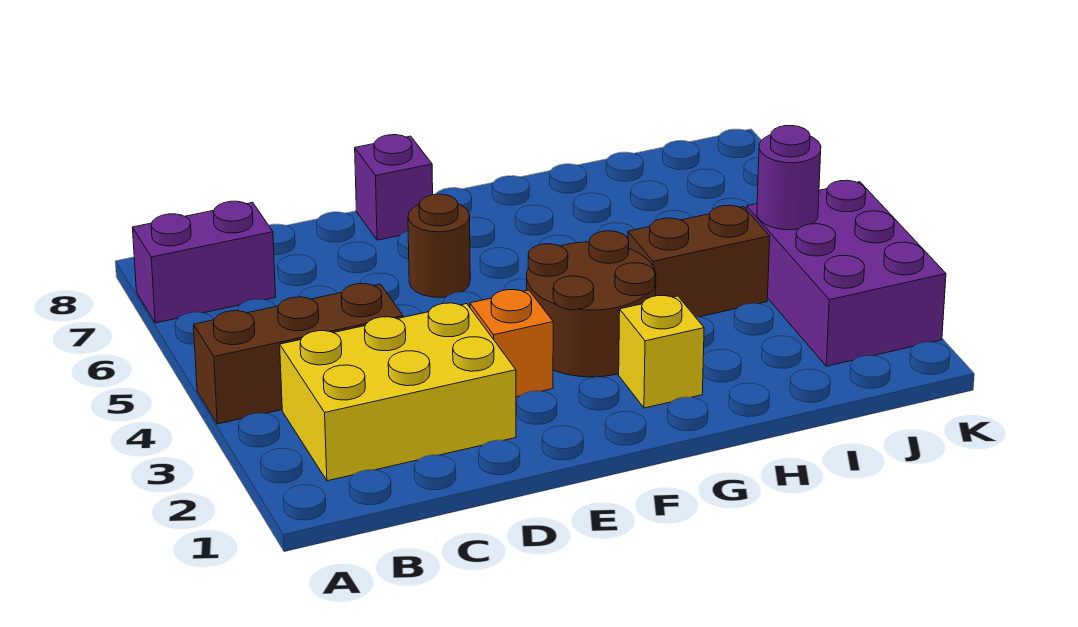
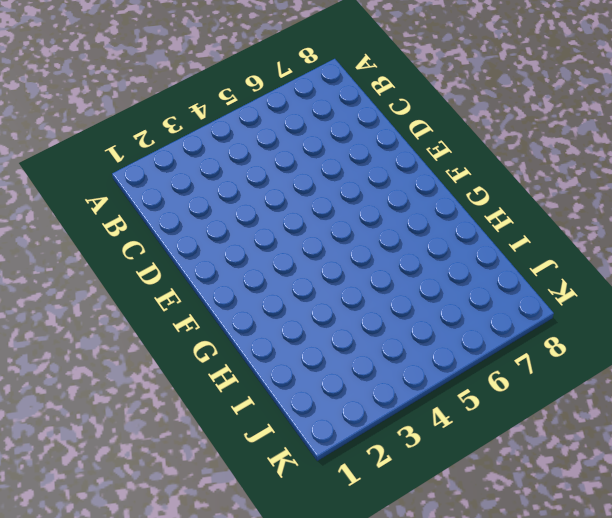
none -> brown 1x3 brick [194,284,403,424]
none -> purple 1x2 brick [132,201,276,323]

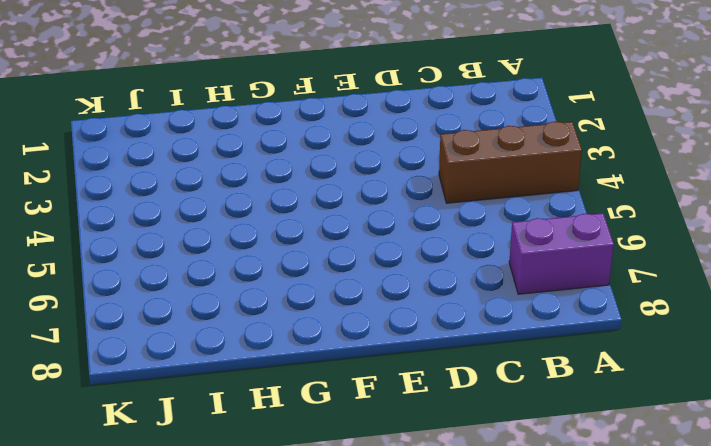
none -> yellow 2x3 brick [280,303,516,481]
none -> orange 1x1 brick [470,290,553,397]

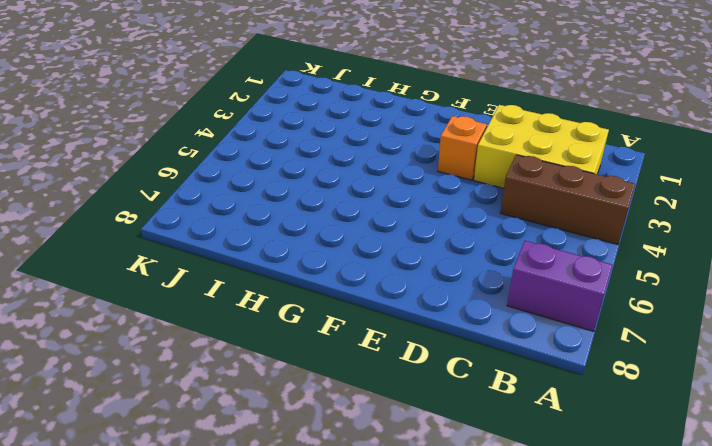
none -> brown 1x1 round brick [408,194,470,298]
none -> purple 1x1 brick [355,135,433,240]

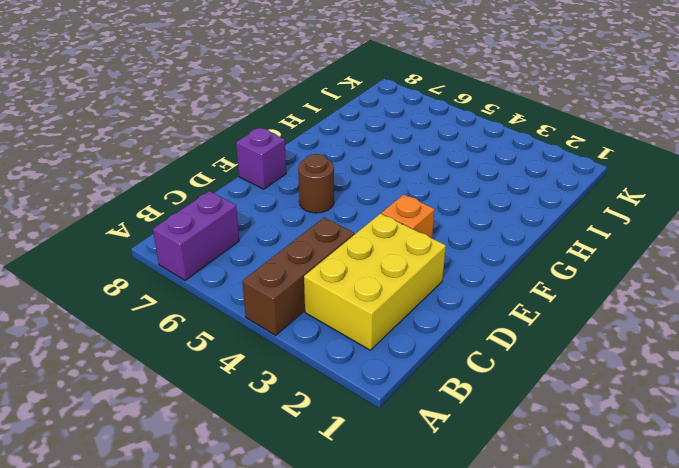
none -> brown 2x2 round brick [527,231,656,377]
none -> yellow 1x1 brick [619,296,704,408]

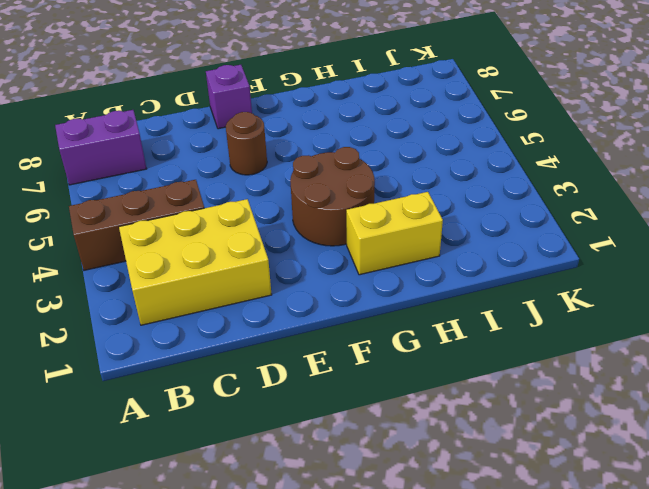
yellow 1x2 brick [346,192,443,275] -> yellow 1x1 brick [619,296,704,408]
none -> orange 1x1 brick [470,290,553,397]
none -> brown 1x2 brick [628,205,770,317]

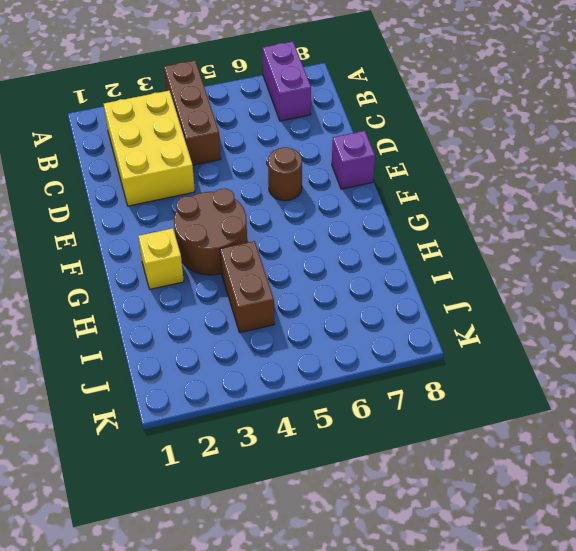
none -> orange 1x1 brick [470,290,553,397]
none -> purple 2x3 brick [746,180,946,366]

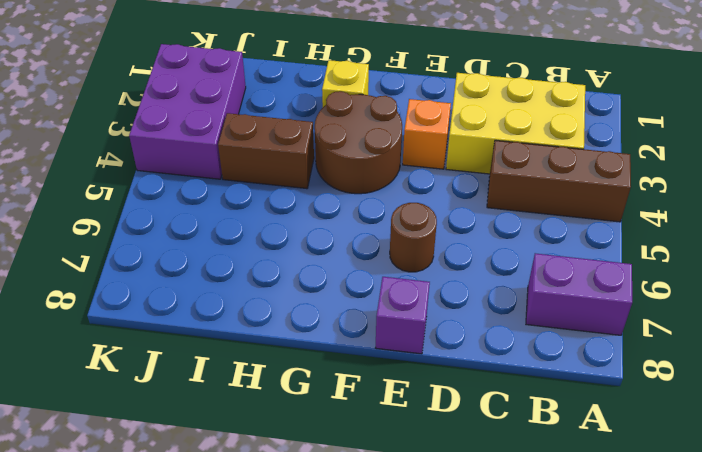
none -> purple 1x1 round brick [757,126,821,230]

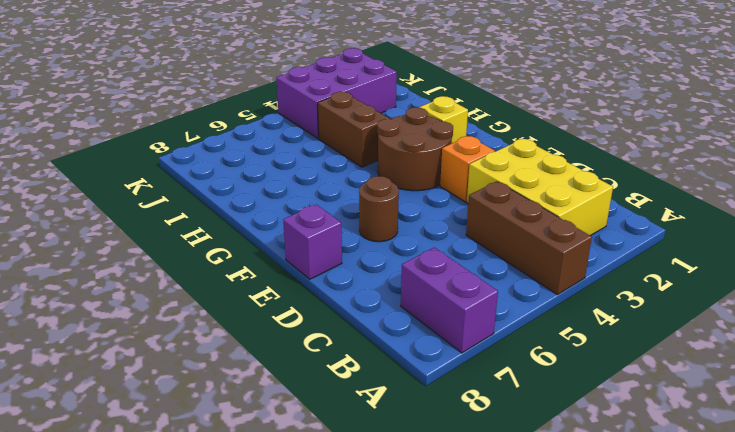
none -> purple 1x1 round brick [757,126,821,230]

